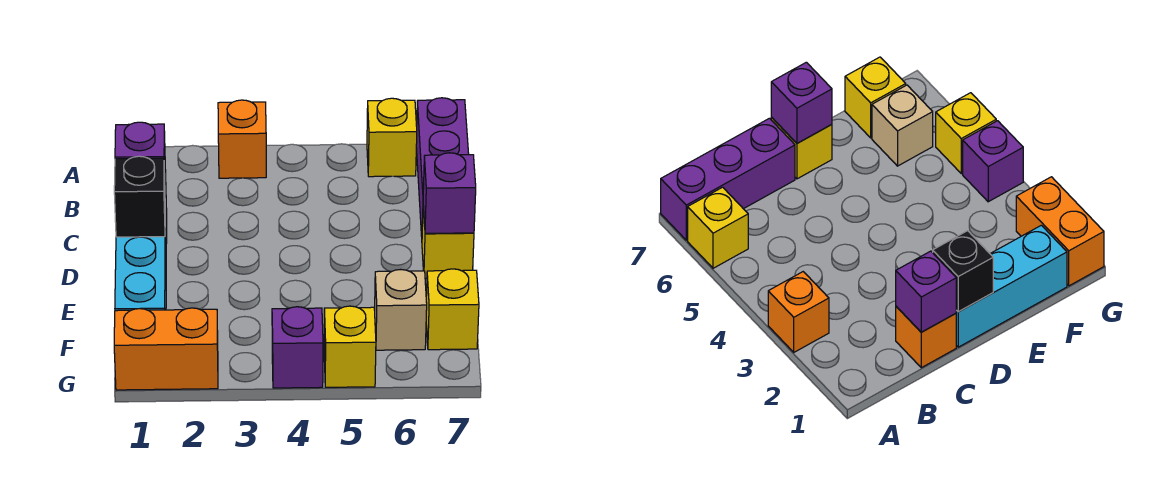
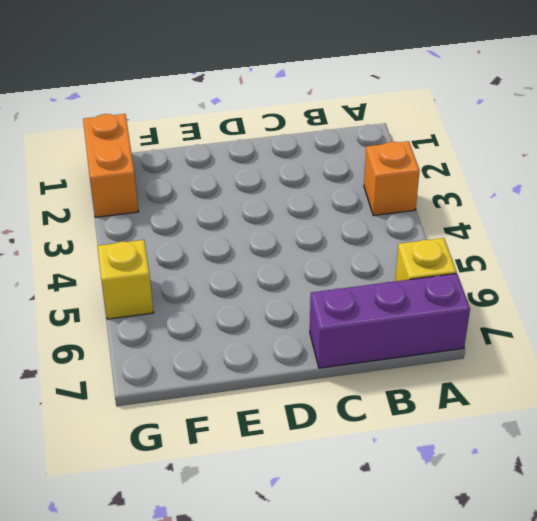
none -> orange 1x1 brick [896,306,956,368]
none -> cyan 1x3 brick [115,211,166,311]
none -> yellow 1x1 brick [422,206,474,278]

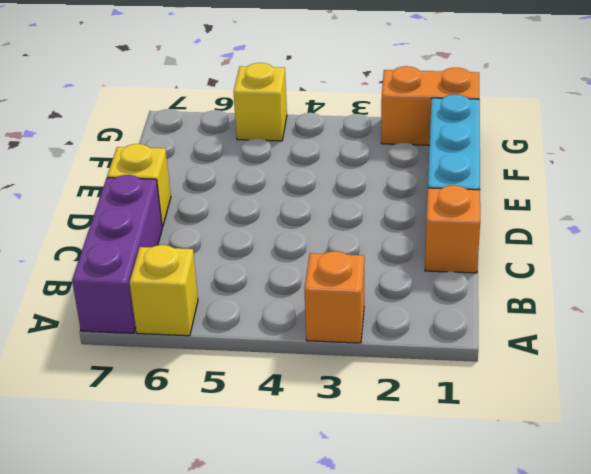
none -> tan 1x1 brick [375,270,427,350]
none -> yellow 1x1 brick [426,269,479,350]
none -> purple 1x1 brick [272,307,323,388]

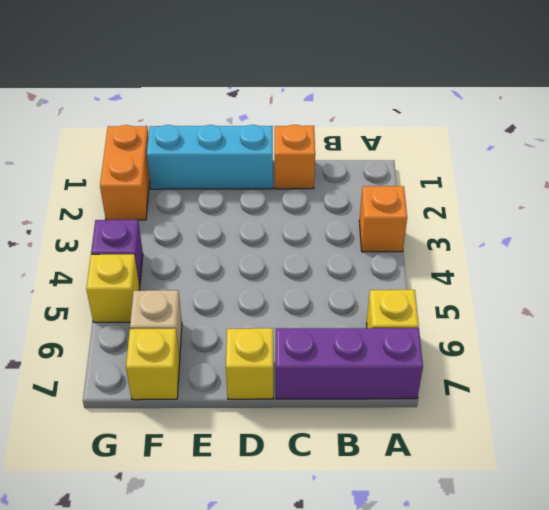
none -> purple 1x1 brick [115,122,165,173]
none -> black 1x1 brick [114,156,165,237]
none -> purple 1x1 brick [423,153,476,233]

